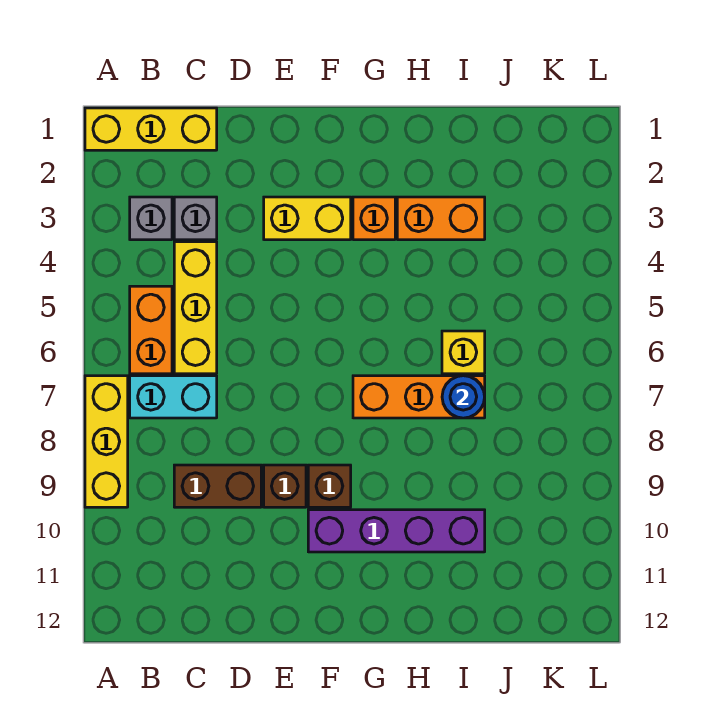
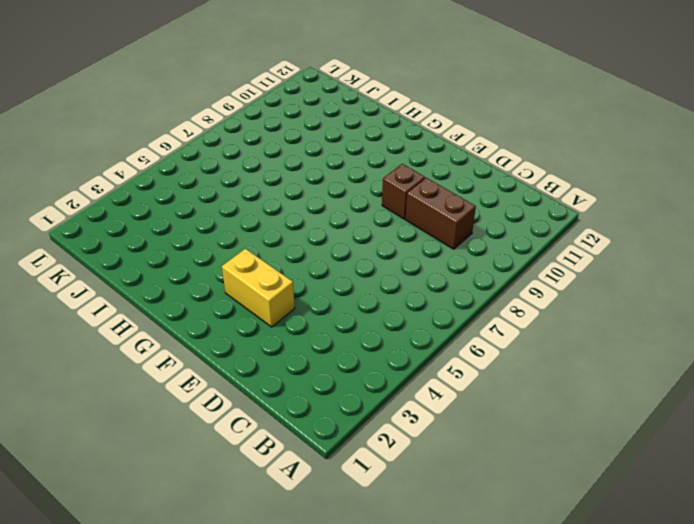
none -> yellow 1x3 brick [85,108,217,150]
none -> yellow 1x3 brick [85,376,128,507]
none -> grey 1x1 brick [130,197,172,240]

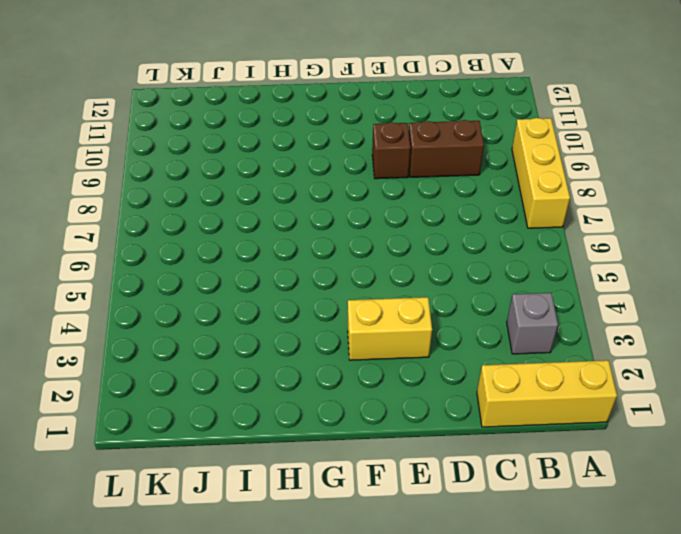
none -> orange 1x2 brick [130,286,172,374]
none -> cyan 1x2 brick [130,376,217,418]
none -> grey 1x1 brick [174,197,217,240]

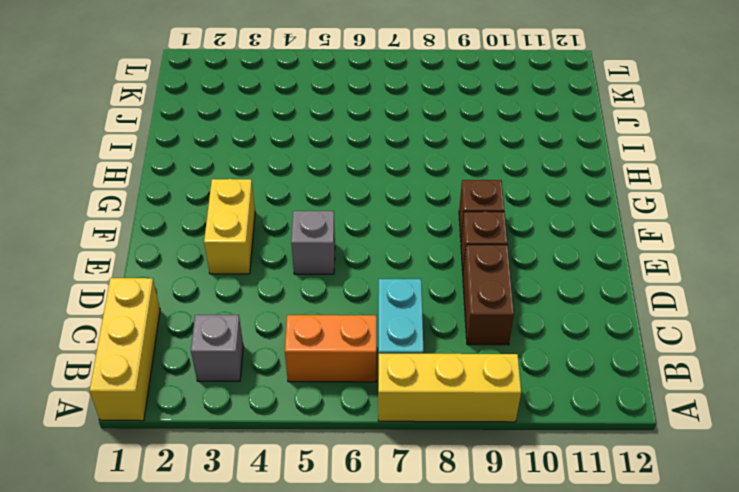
grey 1x1 brick [291,211,335,274] -> grey 1x1 brick moved to [174,197,217,240]
none -> yellow 1x3 brick [174,242,217,374]
none -> purple 1x4 brick [308,510,485,552]
none -> orange 1x1 brick [353,197,395,240]

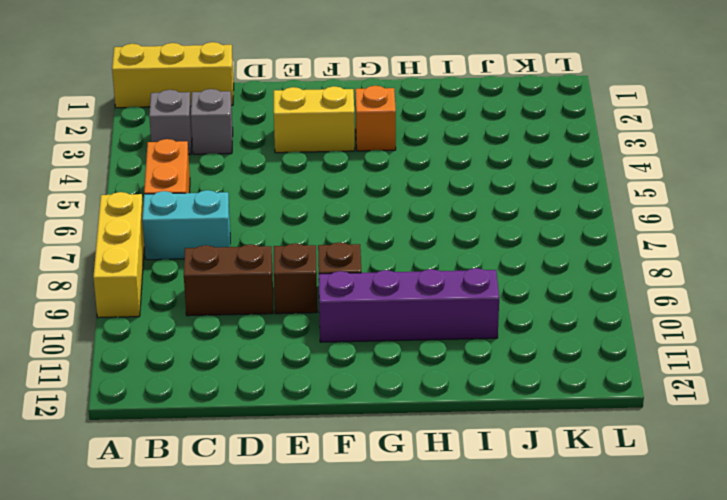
none -> yellow 1x3 brick [174,242,217,374]
none -> orange 1x3 brick [353,376,485,418]
none -> orange 1x2 brick [397,197,485,240]

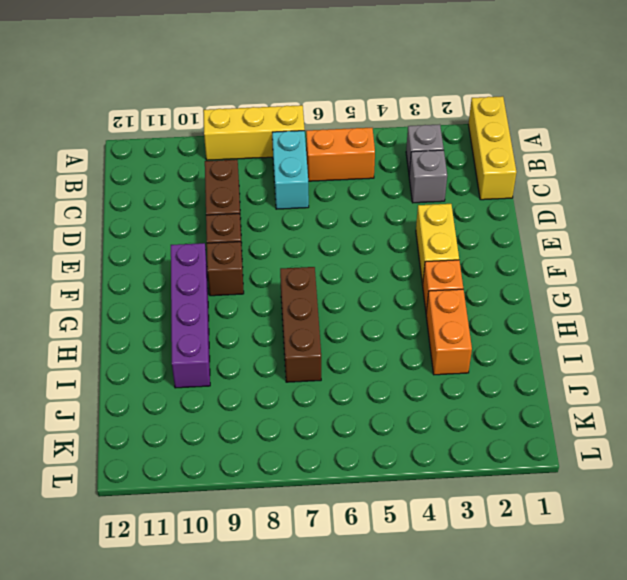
brown 1x3 brick [280,267,321,382] -> orange 1x3 brick [353,376,485,418]
none -> yellow 1x3 brick [174,242,217,374]
none -> yellow 1x1 brick [442,331,485,374]
none -> blue 1x1 round brick [442,376,485,418]

